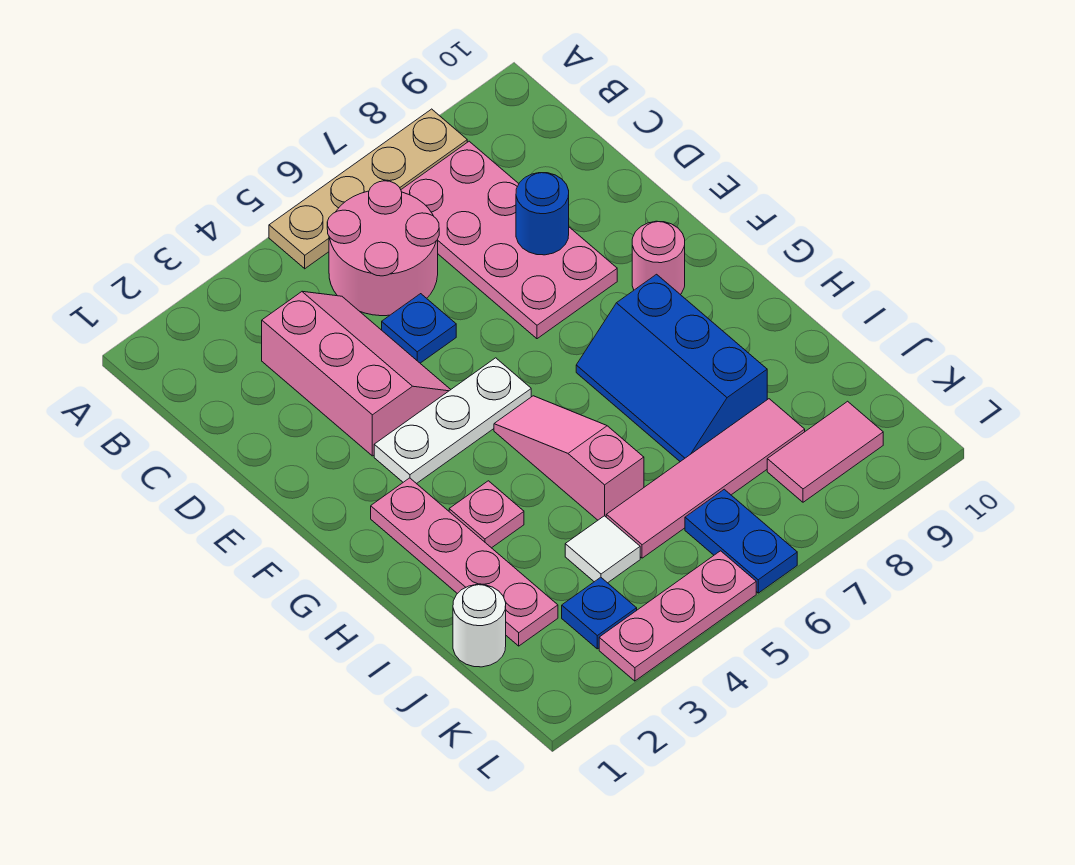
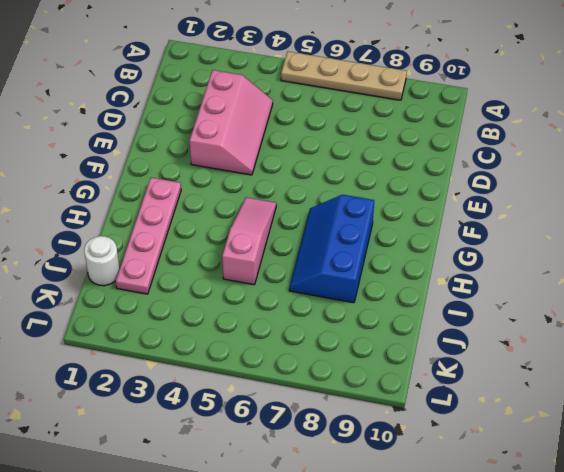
none -> pink 2x2 round brick [327,181,439,316]
none -> pink 2x4 plate [401,141,617,339]
none -> blue 1x1 plate [382,294,456,363]

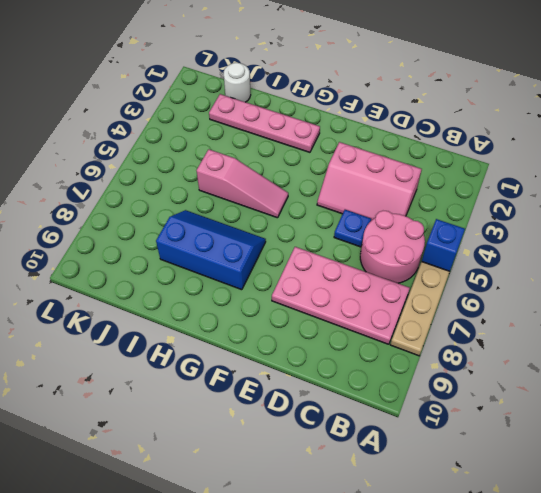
blue 1x1 brick [422,219,465,271] -> none
none -> white 1x3 plate [374,358,531,484]
none -> pink 1x1 round brick [632,221,685,294]
none -> pink 1x1 plate [449,481,524,548]

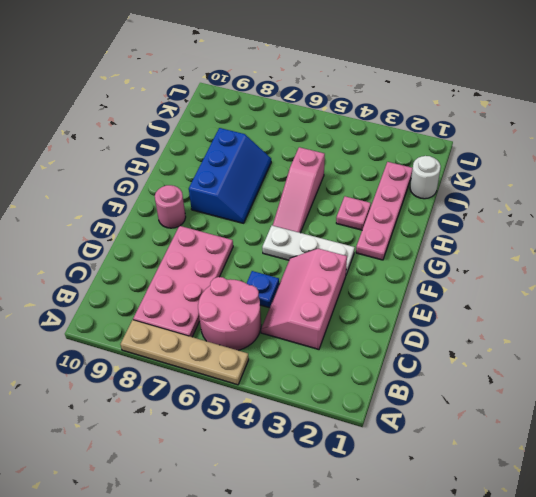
none -> white 1x1 tile [565,516,640,583]
none -> pink 1x4 tile [606,399,805,558]
none -> blue 1x1 plate [562,577,637,649]

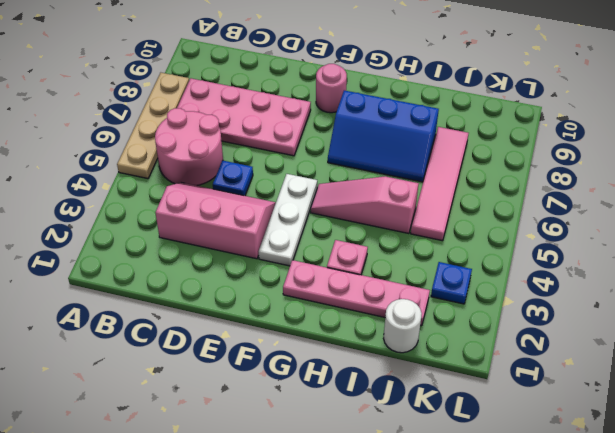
none -> white 1x1 tile [565,516,640,583]
none -> blue 1x2 plate [685,489,797,593]
none -> pink 1x2 tile [767,401,883,502]

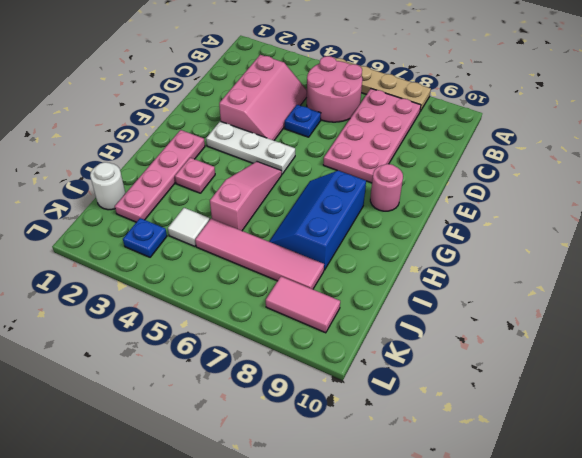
none -> blue 1x2 plate [685,489,797,593]
none -> pink 1x3 plate [599,551,756,681]
none -> blue 1x1 round brick [516,173,569,255]

